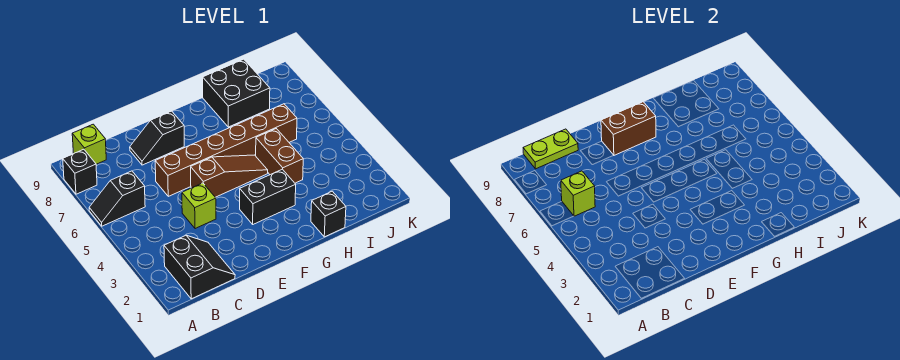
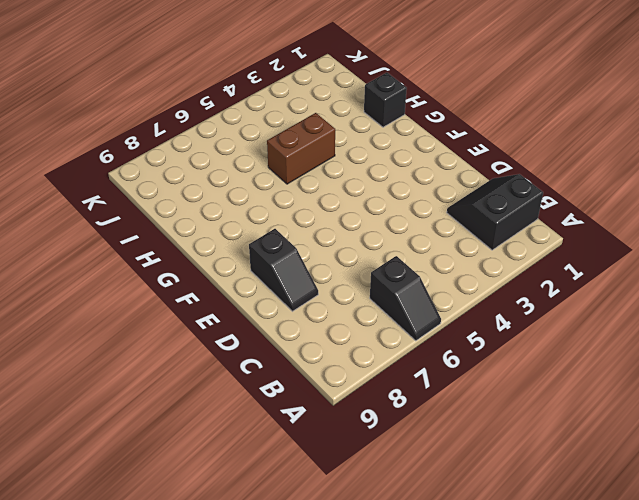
none -> black 1x1 brick [63,149,97,194]
none -> lime 1x1 brick [72,124,106,164]
none -> lime 1x1 brick [182,183,216,229]

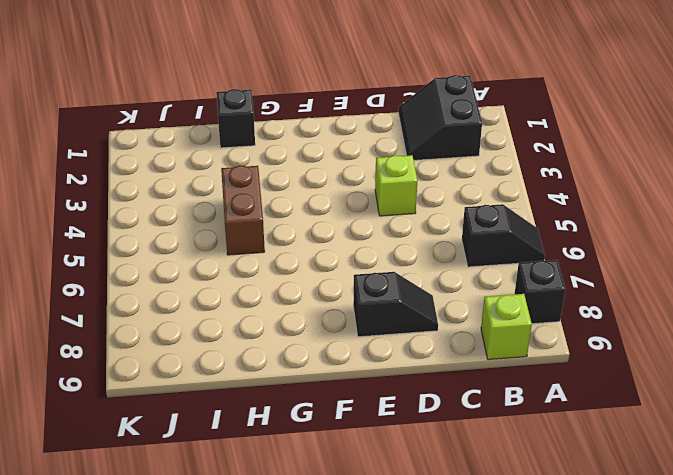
none -> brown 1x6 brick [155,104,297,196]
none -> brown 1x3 slope [191,155,268,197]
none -> black 1x2 brick [240,169,296,224]

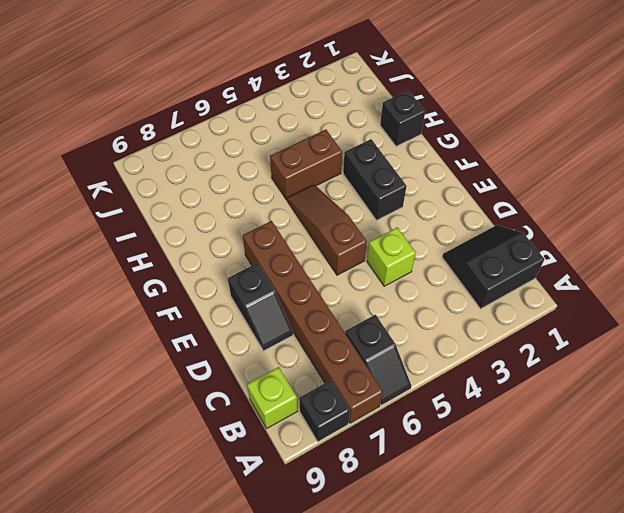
brown 1x6 brick [242,221,383,423] -> brown 1x6 brick moved to [155,104,297,196]
none -> black 2x2 brick [203,59,270,127]
none -> lime 1x1 brick [561,171,595,216]
none -> lime 1x2 plate [523,129,578,169]

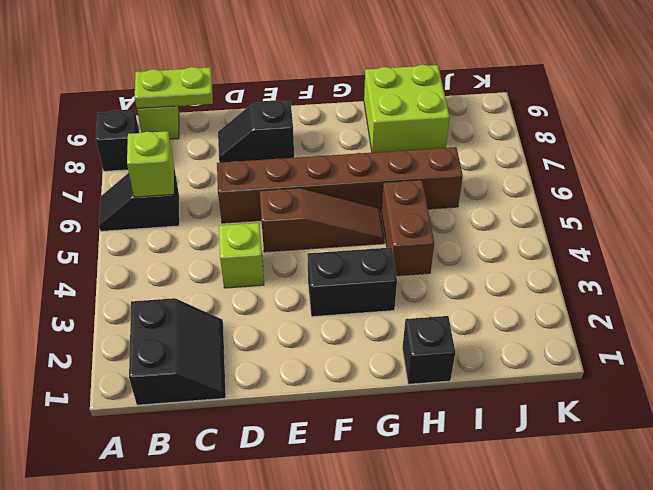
lime 2x2 brick [364,65,450,153] -> black 2x2 brick [203,59,270,127]
none -> brown 1x2 brick [601,102,656,155]

